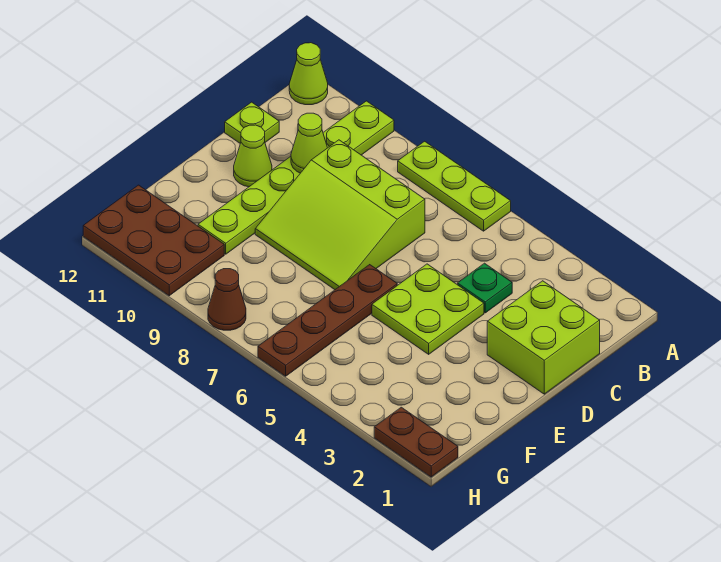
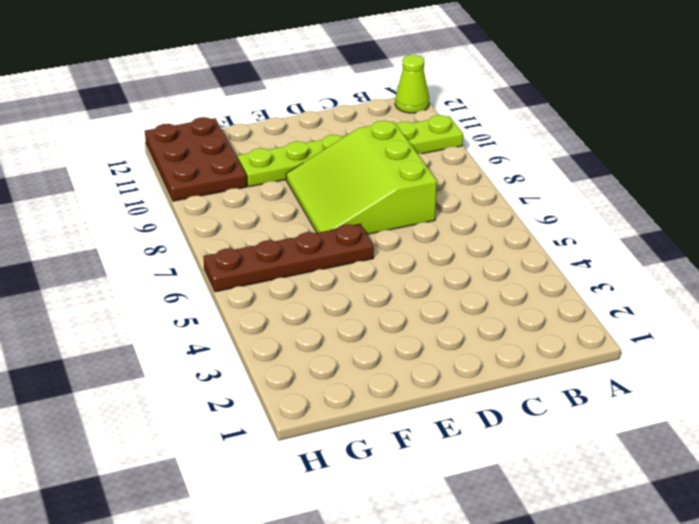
none -> lime 1x3 plate [398,141,511,231]
none -> lime 2x2 brick [487,281,600,394]
none -> green 1x1 plate [458,263,512,313]

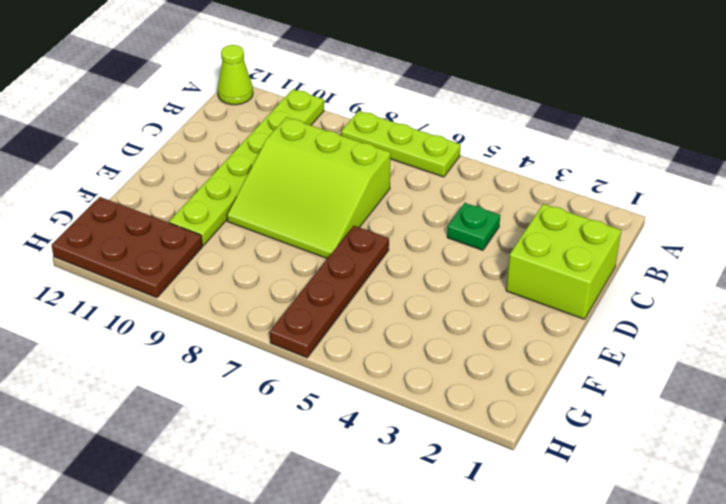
none -> lime 1x1 plate [225,102,279,143]
none -> lime 2x2 plate [372,264,484,354]
none -> lime 1x1 cone [234,125,272,187]

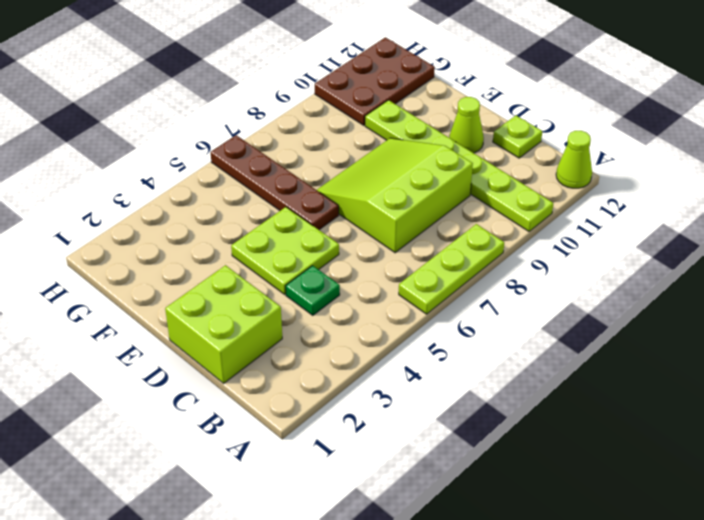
none -> brown 1x2 plate [374,407,458,477]
none -> brown 1x1 cone [208,269,246,330]
none -> lime 1x1 cone [291,113,327,173]

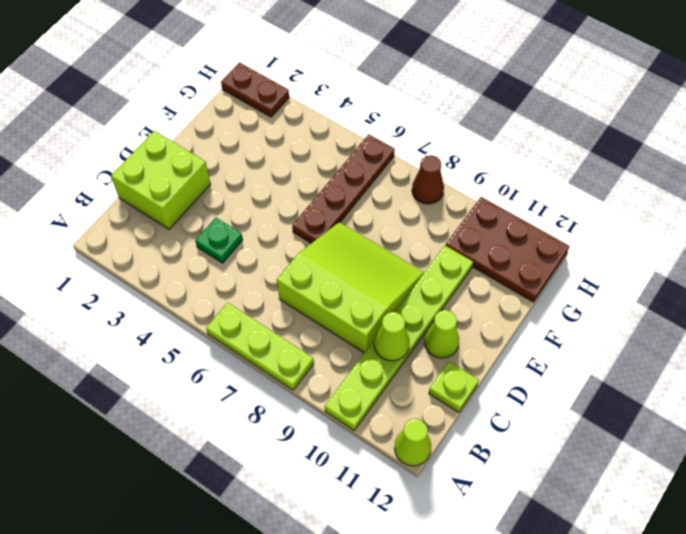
none -> lime 2x2 plate [372,264,484,354]

